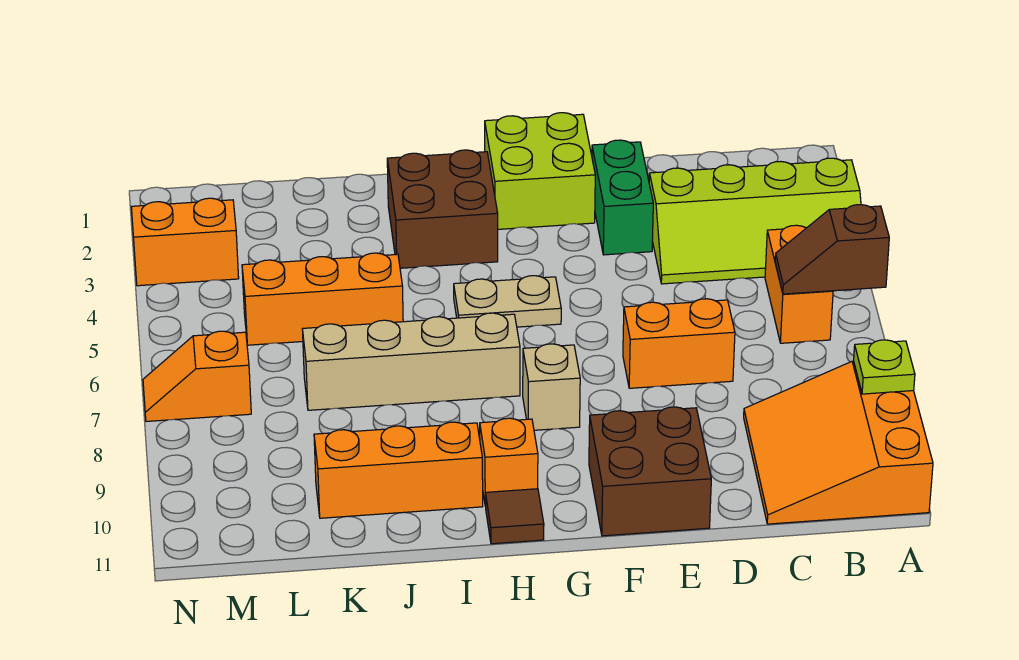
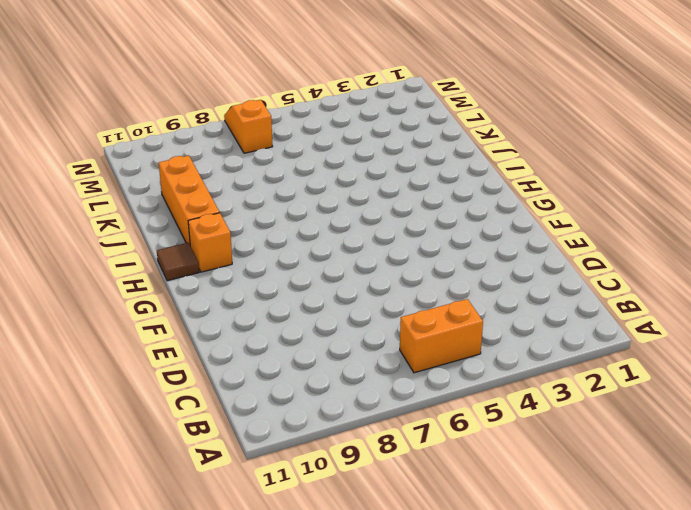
none -> lime 2x4 slope [649,158,861,284]
none -> orange 3x3 slope [744,361,933,524]
none -> orange 1x2 brick [623,299,735,388]

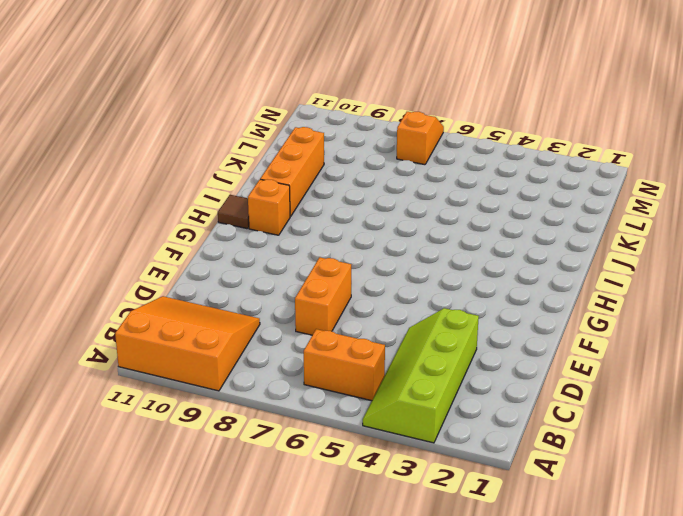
none -> green 1x2 brick [592,140,653,255]
none -> brown 2x2 brick [589,407,711,536]
none -> lime 2x2 brick [485,113,595,229]

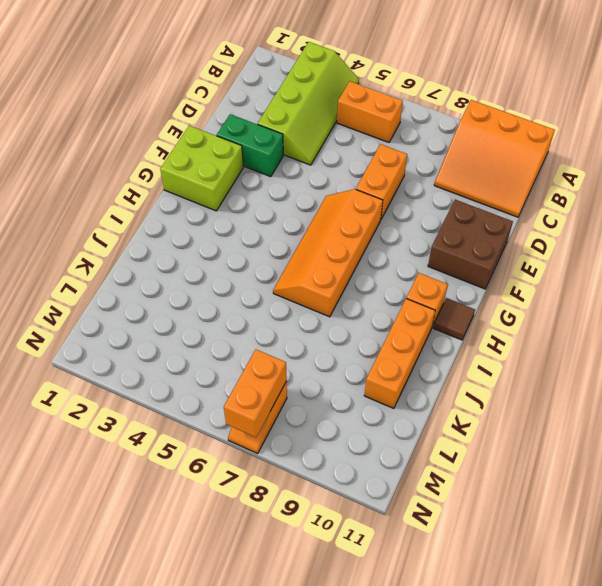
orange 2x4 slope [273,189,383,317] -> tan 1x4 brick [302,313,520,410]
orange 1x2 brick [224,350,287,437] -> orange 1x2 brick moved to [131,198,239,286]
none -> tan 1x2 plate [454,276,561,327]
none -> tan 1x1 brick [523,344,580,430]
none -> brown 2x2 brick [387,150,498,268]

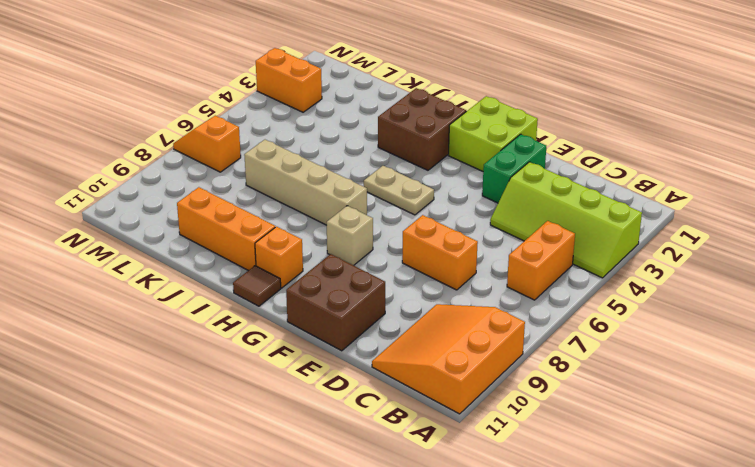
none -> orange 1x3 brick [242,253,403,345]
none -> brown 1x2 slope [775,205,889,294]
none -> lime 1x1 plate [854,340,915,394]

